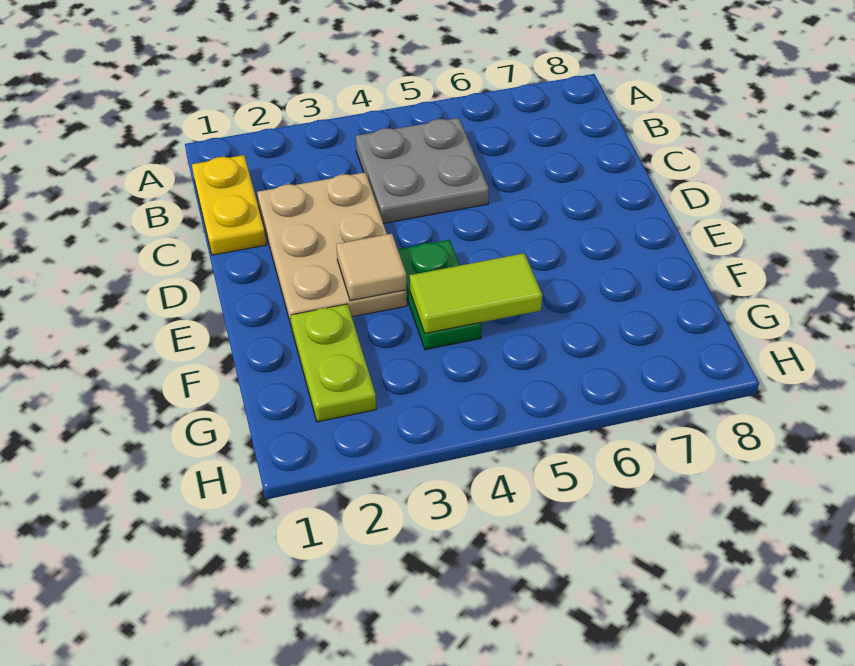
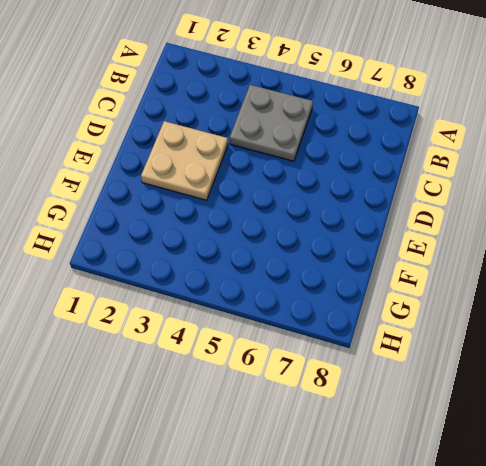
tan 2x2 plate [141,121,228,200] -> tan 2x3 plate [257,173,407,328]
none -> yellow 1x2 plate [192,155,266,255]
none -> green 1x2 plate [398,240,482,350]

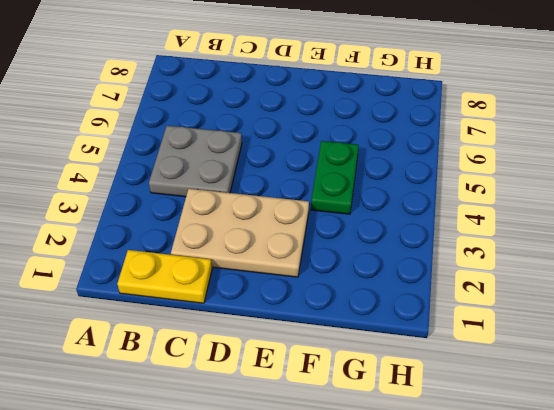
green 1x2 plate [311,141,359,214] -> green 1x2 plate turned to [398,240,482,350]
none -> lime 1x2 plate [291,304,376,422]
none -> tan 1x1 tile [336,234,406,301]

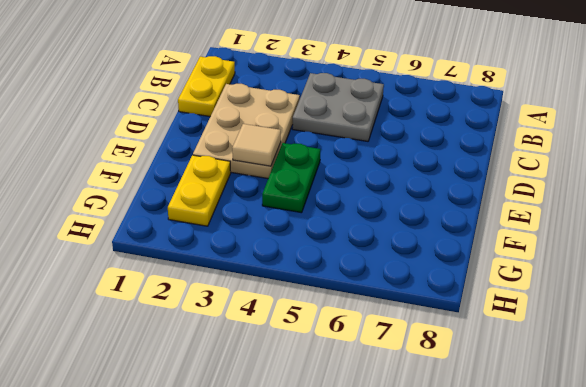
yellow 1x2 plate [168,155,231,226] -> lime 1x2 plate [291,304,376,422]
none -> lime 1x2 tile [410,253,542,333]

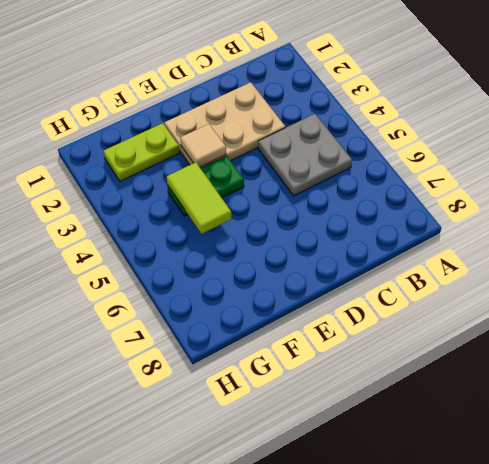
none -> yellow 1x2 plate [192,155,266,255]

